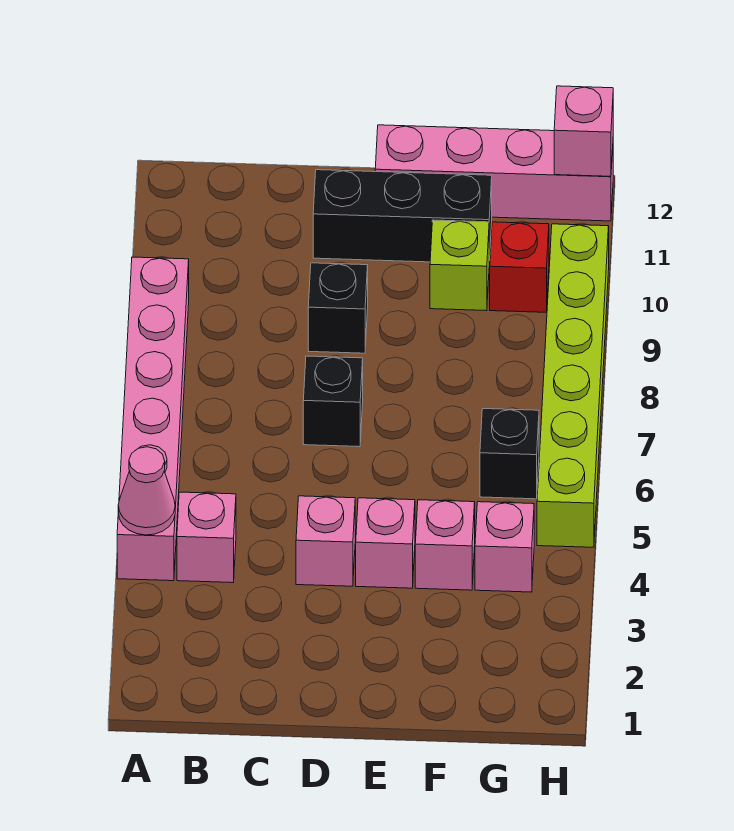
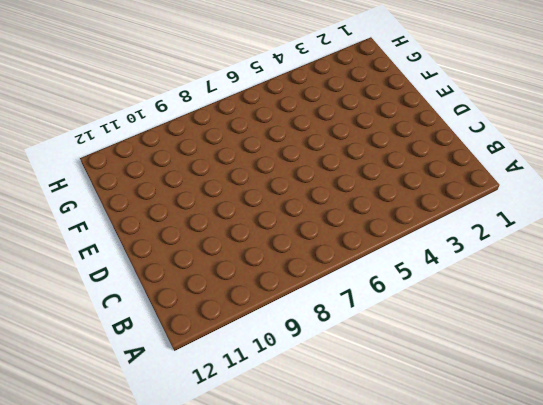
none -> pink 1x6 brick [117,257,189,581]
none -> pink 1x1 brick [177,492,236,583]
none -> pink 1x1 brick [296,496,355,586]

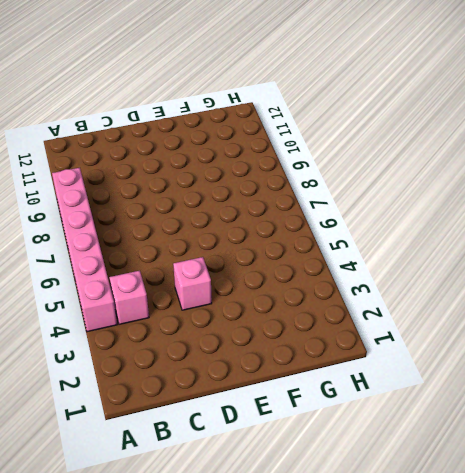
none -> black 1x1 brick [303,356,363,447]
none -> black 1x1 brick [308,263,368,353]
none -> black 1x3 brick [313,170,492,262]

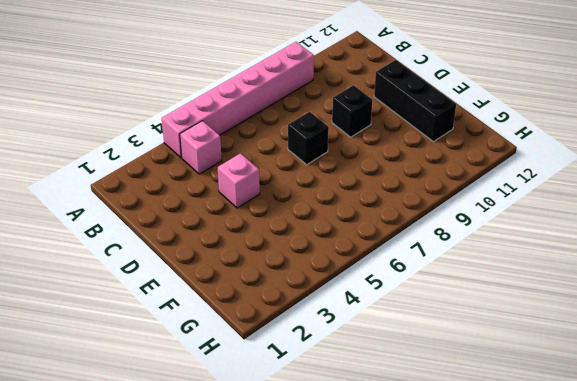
none -> pink 1x1 brick [356,498,415,588]
none -> pink 1x4 brick [375,125,613,221]
none -> pink 1x1 brick [415,500,475,590]

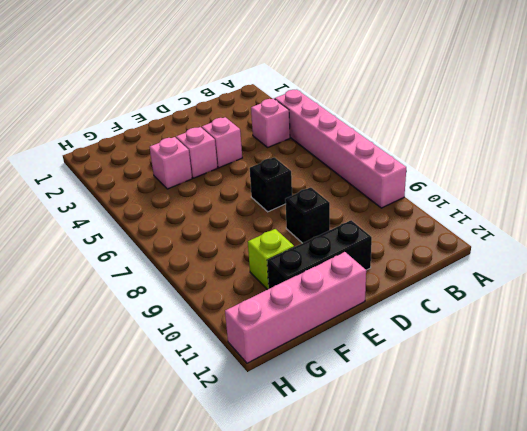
none -> pink 1x1 brick [475,502,534,592]
none -> black 1x1 brick [480,409,539,499]
none -> red 1x1 brick [490,222,549,312]

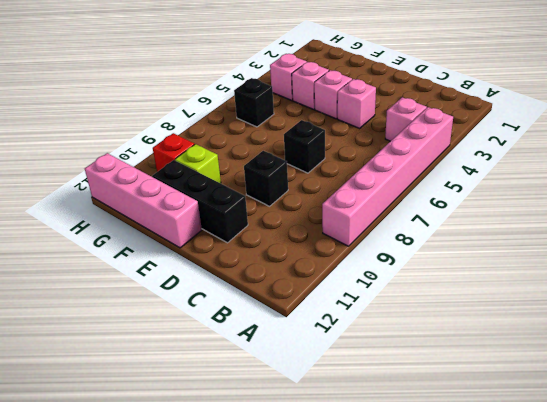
none -> lime 1x6 brick [537,224,609,547]
none -> pink 1x1 cone [118,447,175,535]
none -> pink 1x1 brick [554,86,613,176]

